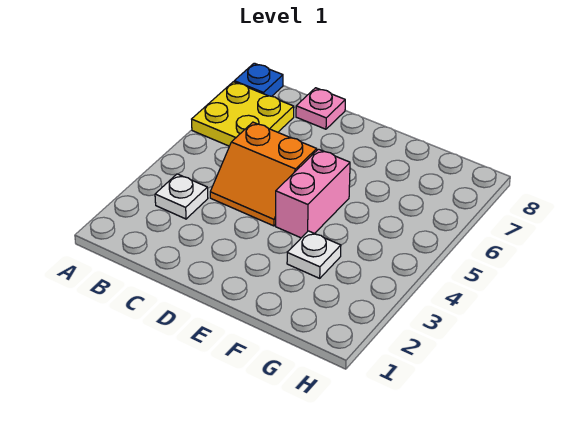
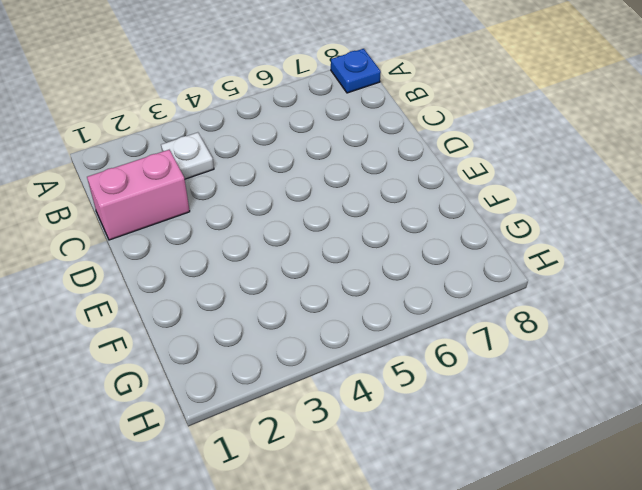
pink 1x2 brick [87,150,190,240] -> pink 1x2 brick moved to [276,149,350,238]
none -> yellow 2x2 plate [192,82,294,146]
none -> orange 2x2 slope [210,122,317,226]

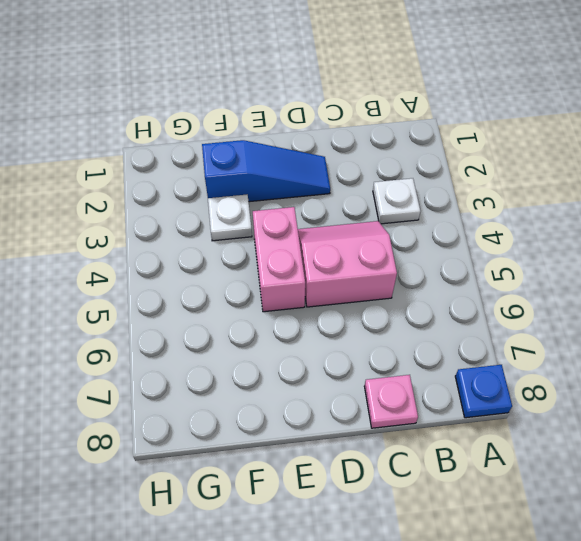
pink 2x2 slope [298,221,397,307] -> orange 2x2 slope [210,122,317,226]
blue 1x3 slope [202,140,330,202] -> none
none -> yellow 2x2 plate [192,82,294,146]

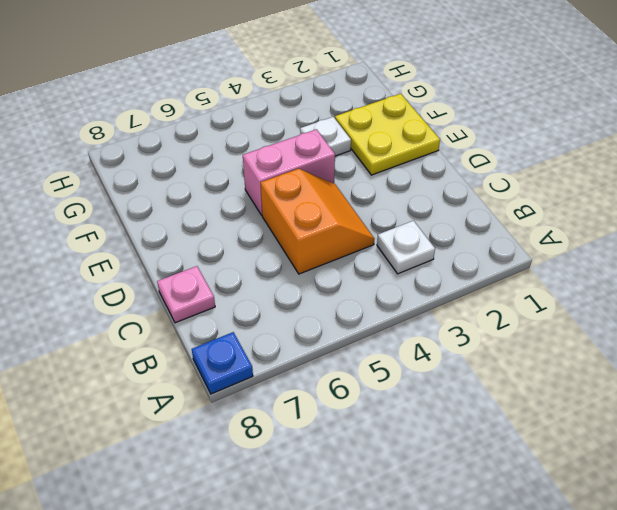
yellow 2x2 plate [335,94,440,175] -> yellow 2x2 plate moved to [192,82,294,146]

